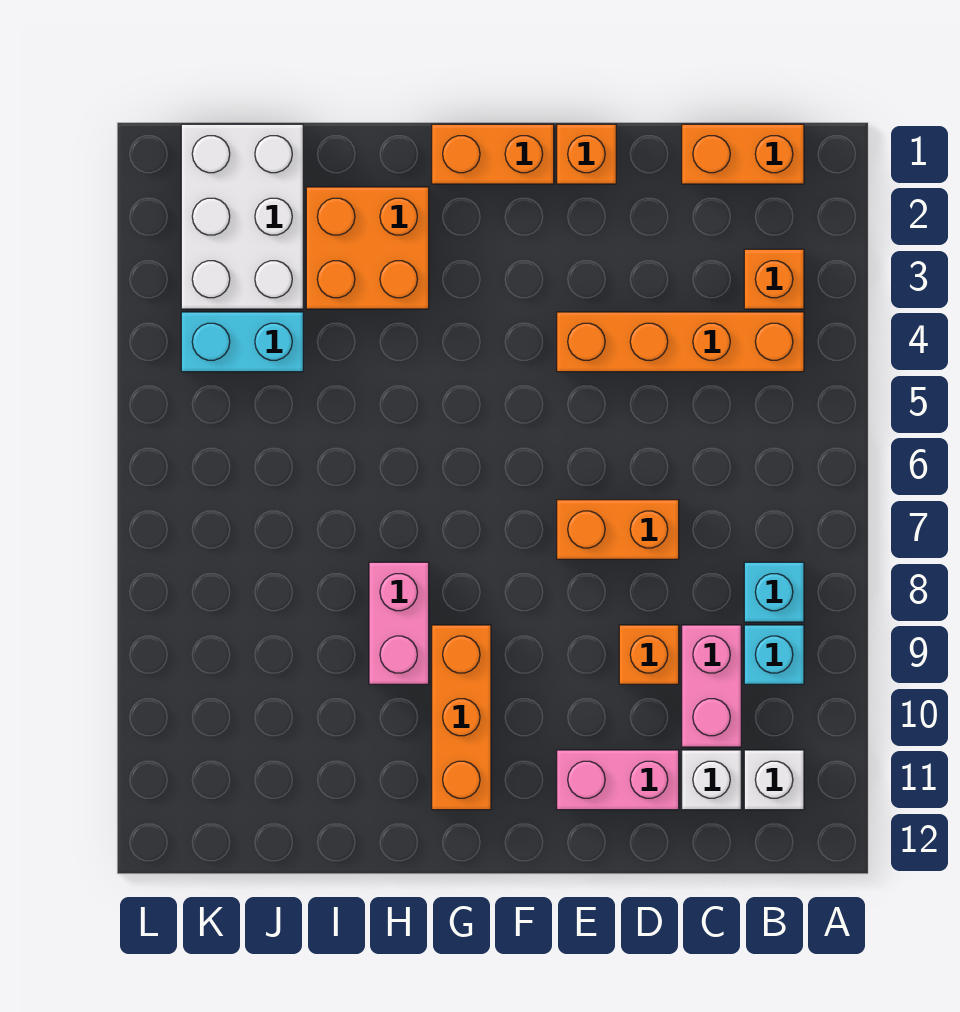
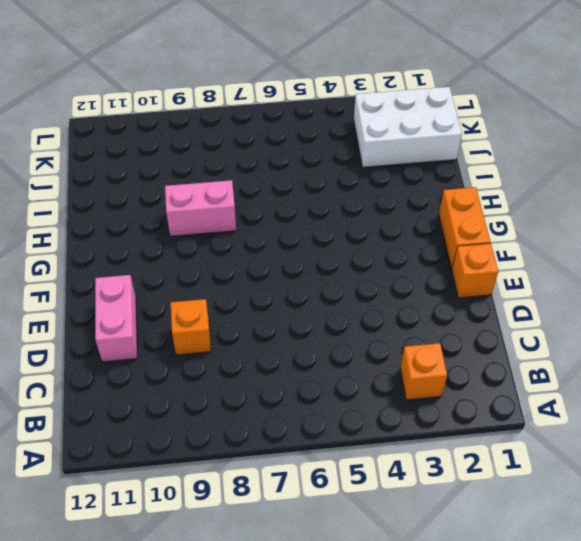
none -> orange 1x2 brick [682,124,804,184]
none -> orange 1x4 brick [557,312,804,372]
none -> cyan 1x1 brick [744,562,804,622]

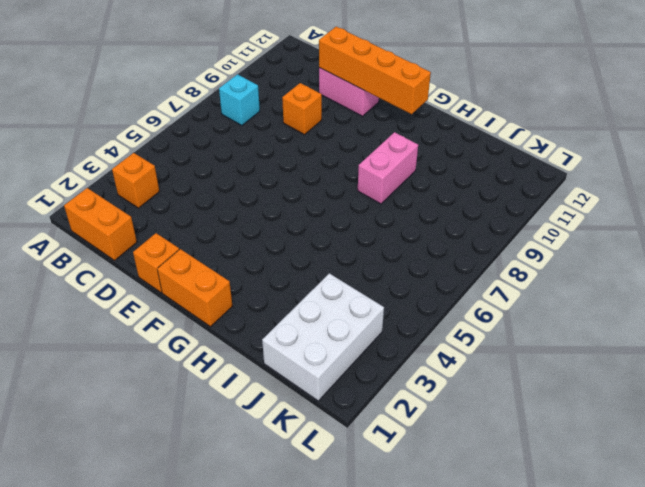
orange 1x4 brick [319,27,431,114] -> orange 1x4 brick moved to [557,312,804,372]
none -> cyan 1x1 brick [744,625,804,684]
none -> white 1x1 brick [744,750,804,810]
none -> pink 1x2 brick [682,625,741,747]

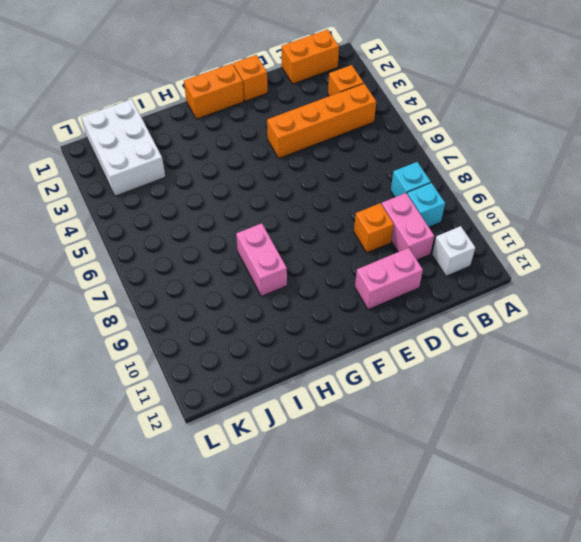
none -> white 1x1 brick [682,750,741,810]
none -> orange 1x2 brick [557,500,679,559]
none -> orange 1x3 brick [432,625,491,810]

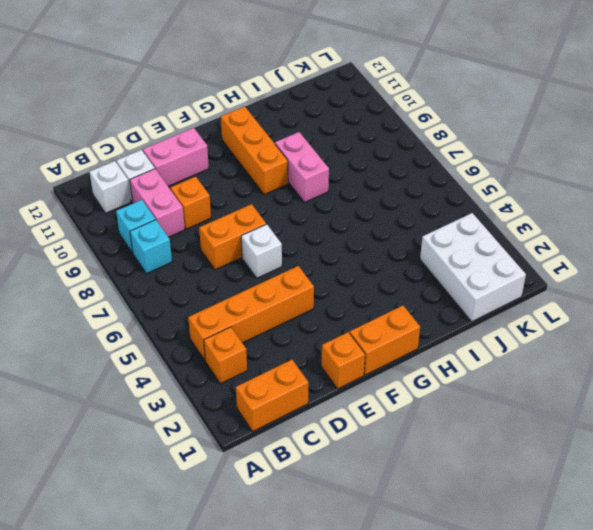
white 1x1 brick [241,224,282,278] -> none
none -> orange 2x2 brick [306,187,429,309]
none -> cyan 1x2 brick [181,312,303,372]

